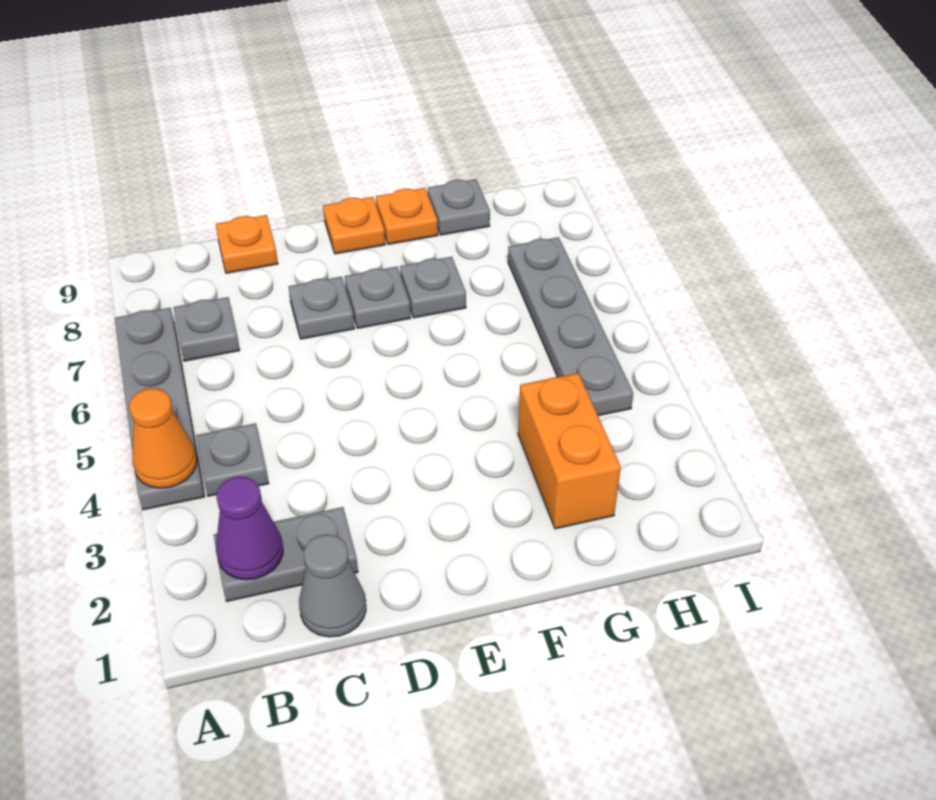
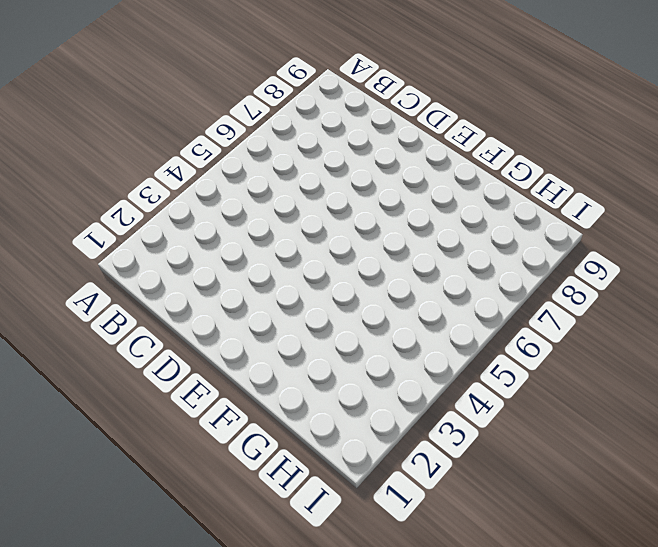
none -> grey 1x4 plate [115,308,205,510]
none -> grey 1x2 plate [214,507,358,601]
none -> grey 1x1 plate [196,423,269,496]

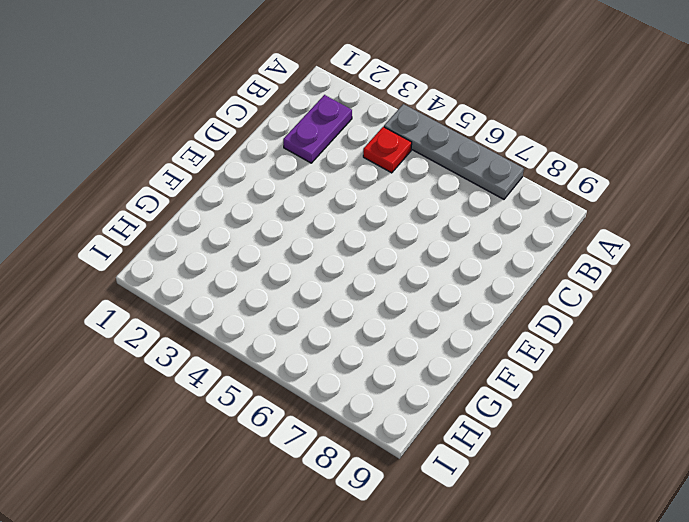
purple 1x2 plate [283,95,352,163] -> grey 1x2 plate [214,507,358,601]
red 1x1 plate [363,127,412,173] -> grey 1x1 plate [196,423,269,496]
none -> grey 1x1 plate [174,297,240,361]
none -> grey 1x1 cone [299,534,366,637]
none -> orange 1x1 plate [216,215,278,273]

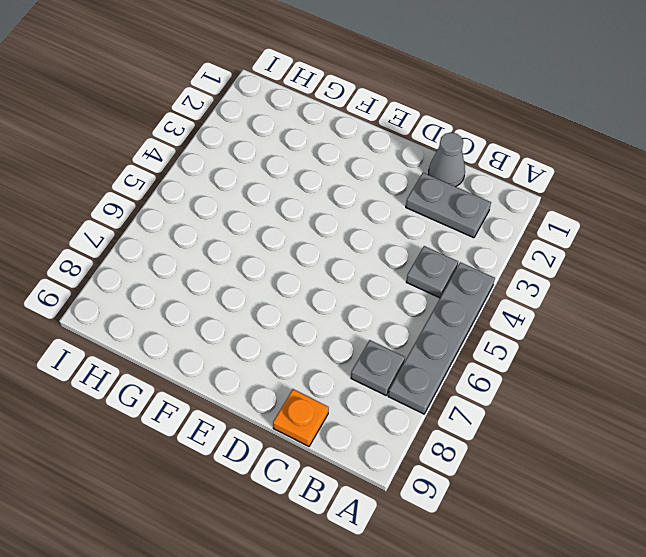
none -> grey 1x1 plate [289,277,355,339]
none -> grey 1x1 plate [345,267,411,328]
none -> orange 1x1 plate [323,197,385,254]

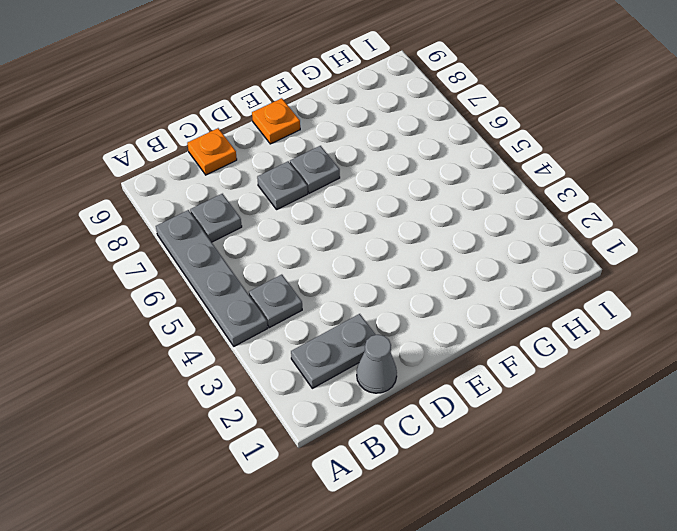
none -> grey 1x1 plate [400,257,466,318]
none -> orange 1x1 plate [376,188,438,244]
none -> orange 1x2 brick [518,373,621,529]

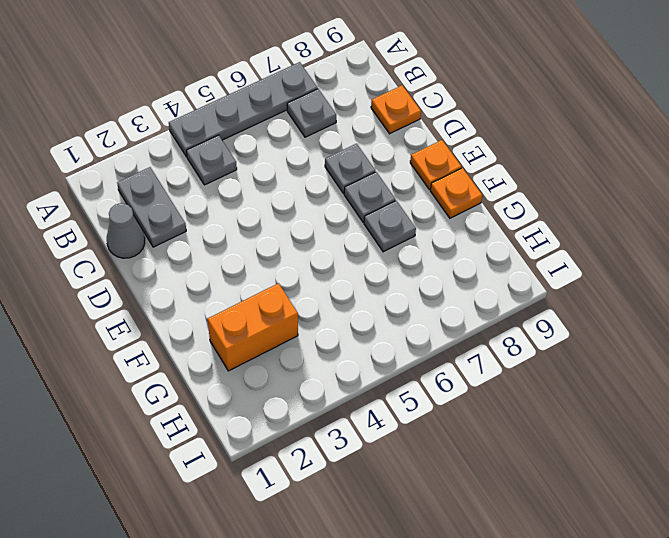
none -> grey 1x1 plate [428,179,490,235]
none -> grey 1x4 plate [508,237,633,416]
none -> orange 1x1 cone [129,388,197,488]

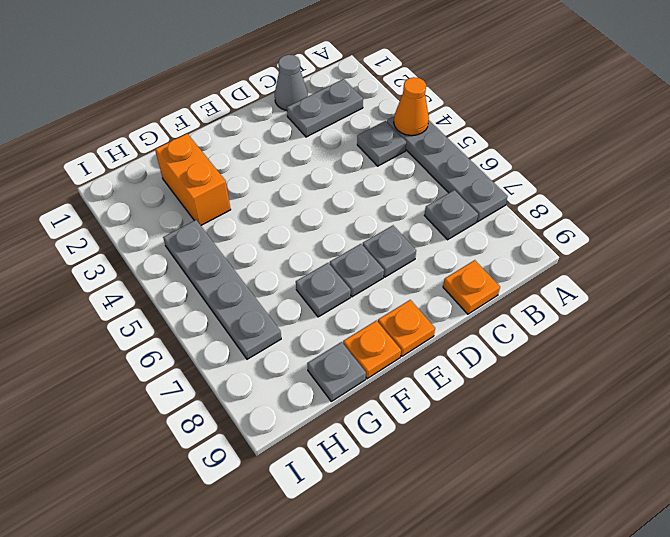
none -> purple 1x1 cone [216,477,283,580]

